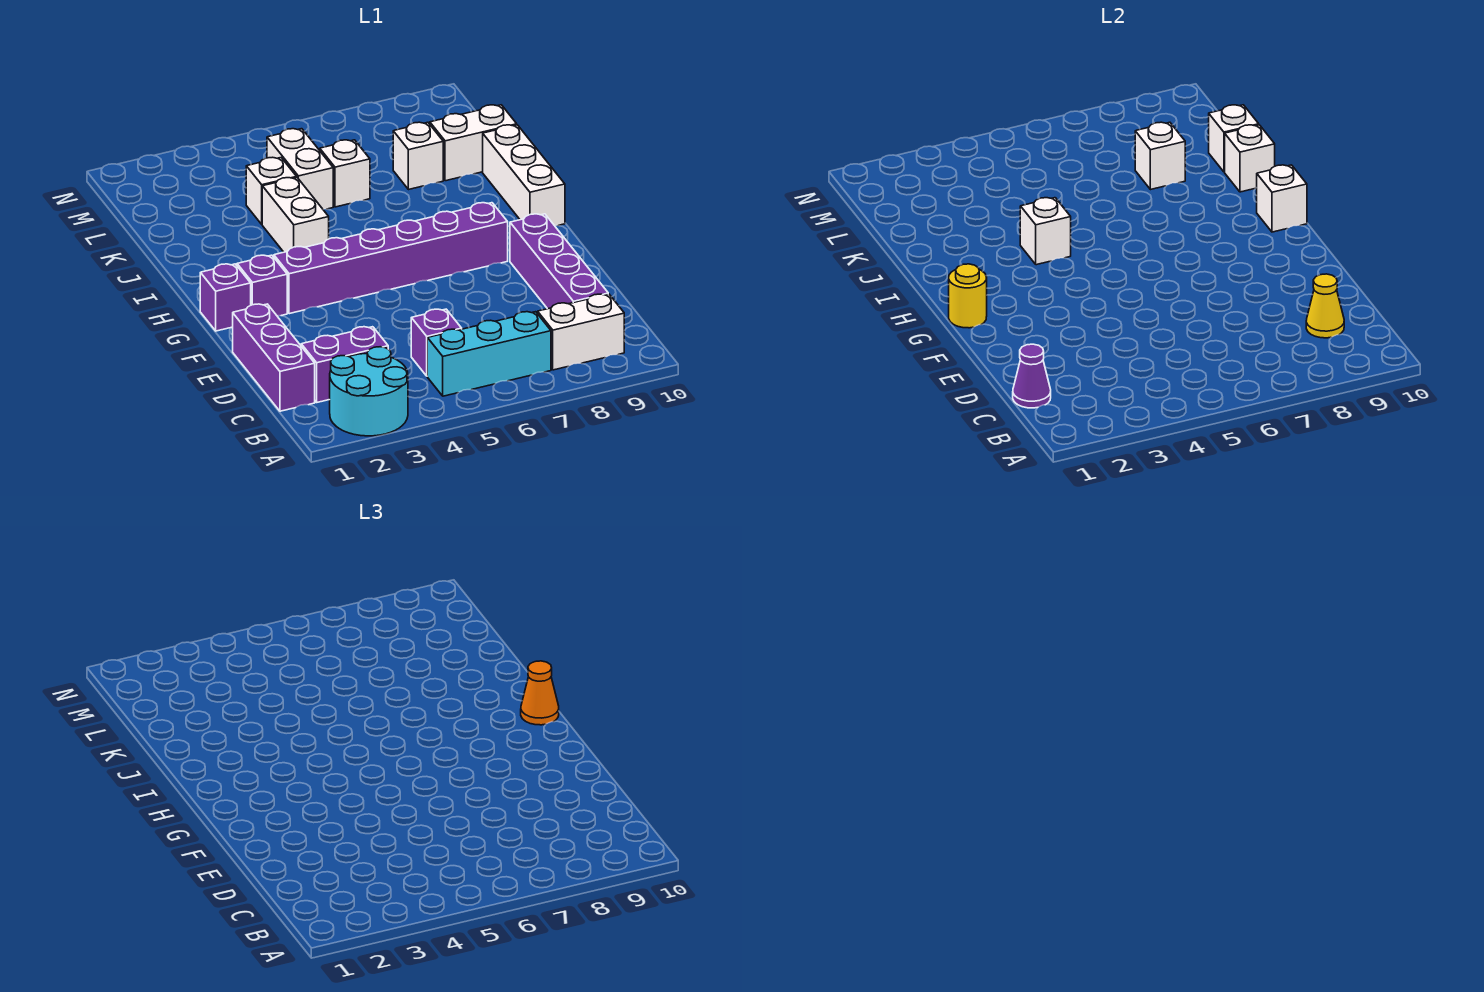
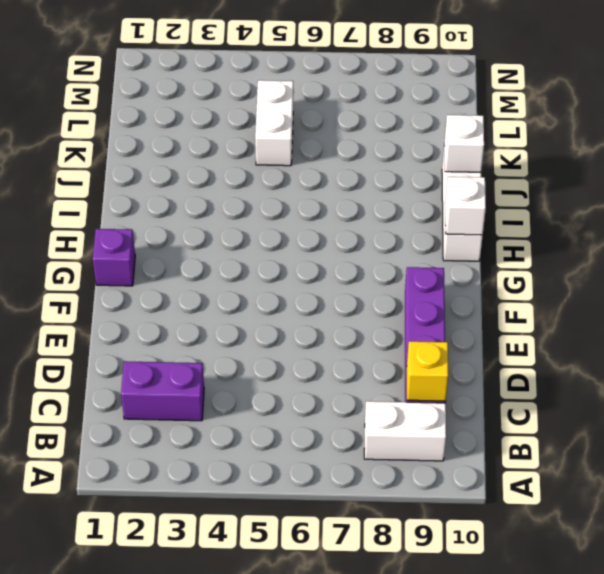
yellow 1x1 brick [407,341,448,401] -> yellow 1x1 cone [1306,274,1344,338]
none -> cyan 2x2 round brick [330,347,408,436]
none -> cyan 1x3 brick [427,312,551,396]
none -> purple 1x3 brick [233,304,315,411]

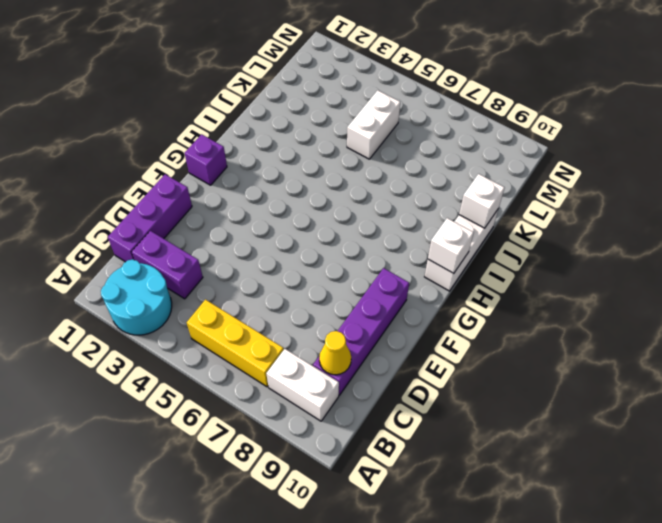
yellow 1x3 brick [187,300,284,387] -> cyan 1x3 brick [427,312,551,396]
none -> purple 1x1 brick [411,309,462,376]
none -> purple 1x1 brick [237,255,287,316]
none -> purple 1x6 brick [274,203,508,314]

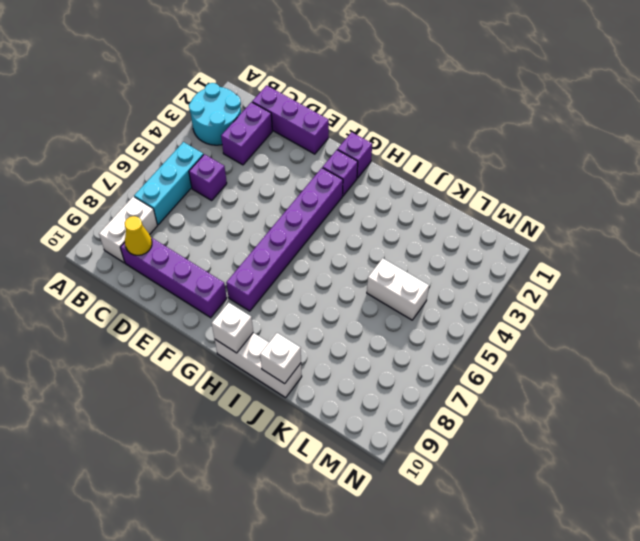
none -> white 1x2 brick [262,178,329,252]
none -> white 1x1 brick [246,157,297,224]
none -> white 1x1 brick [320,140,370,207]

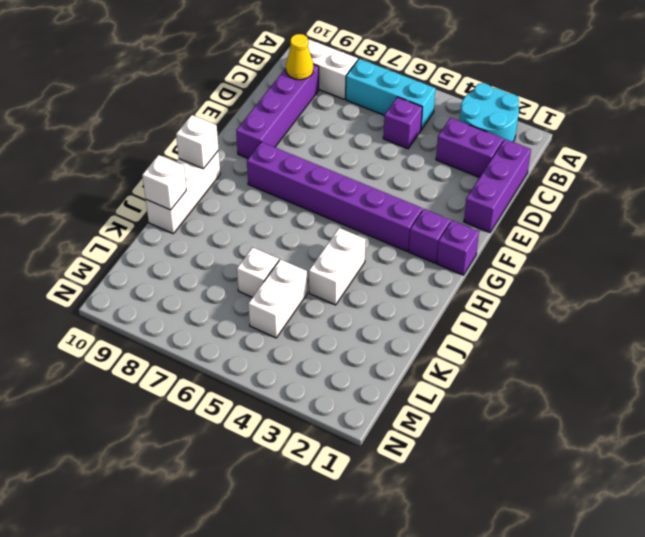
none -> white 1x1 brick [246,157,297,224]
none -> white 1x1 brick [393,122,443,190]
none -> white 1x2 brick [430,105,517,181]

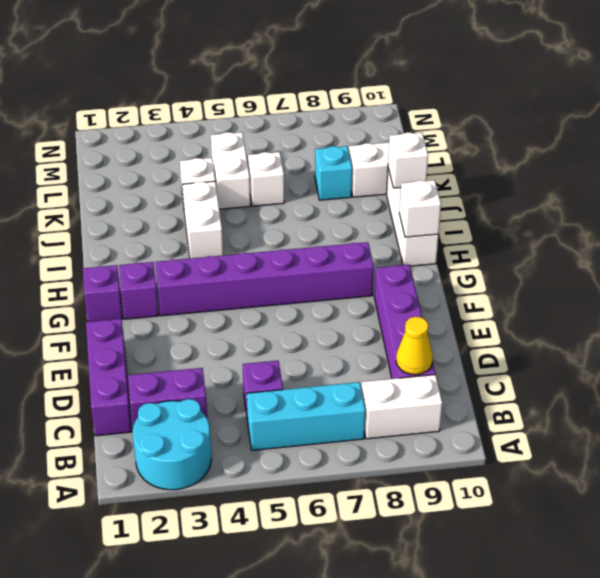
cyan 1x1 brick [315,146,352,200] -> white 1x1 brick [393,122,443,190]
none -> purple 1x1 cone [1013,344,1051,408]
none -> yellow 1x1 round brick [949,264,987,328]
none -> white 1x1 brick [1020,198,1071,265]

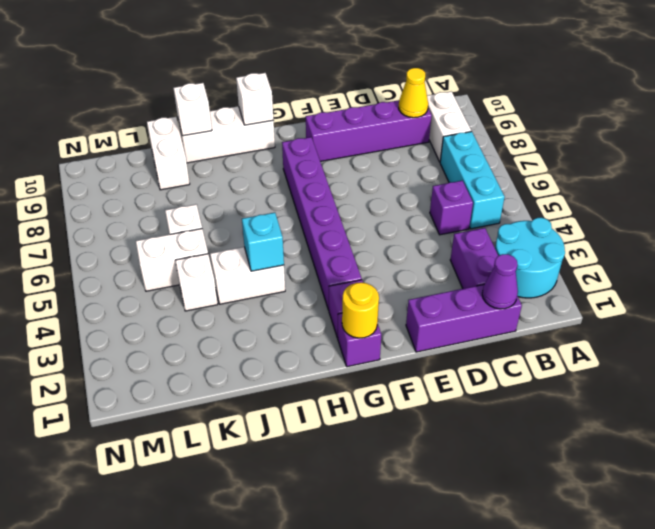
cyan 1x1 brick [242,213,284,271] -> white 1x1 brick [1020,198,1071,265]
none -> white 1x1 brick [393,122,443,190]
none -> white 1x1 brick [1135,122,1185,190]
none -> white 1x1 brick [1209,105,1259,172]

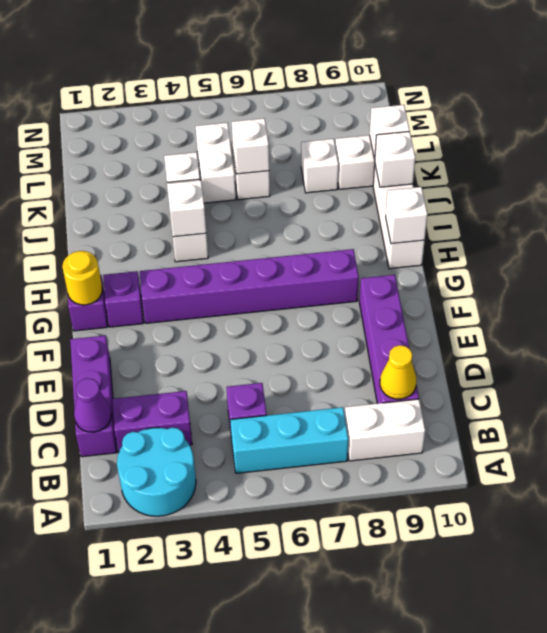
white 1x1 brick [232,118,269,174] -> white 1x1 brick moved to [1135,122,1185,190]
none -> orange 1x1 cone [521,661,559,725]

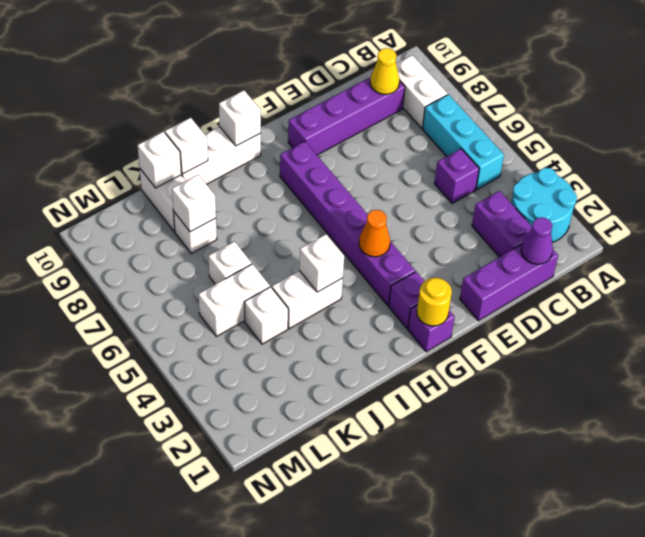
orange 1x1 cone [359,210,390,257] -> orange 1x1 cone moved to [521,661,559,725]

